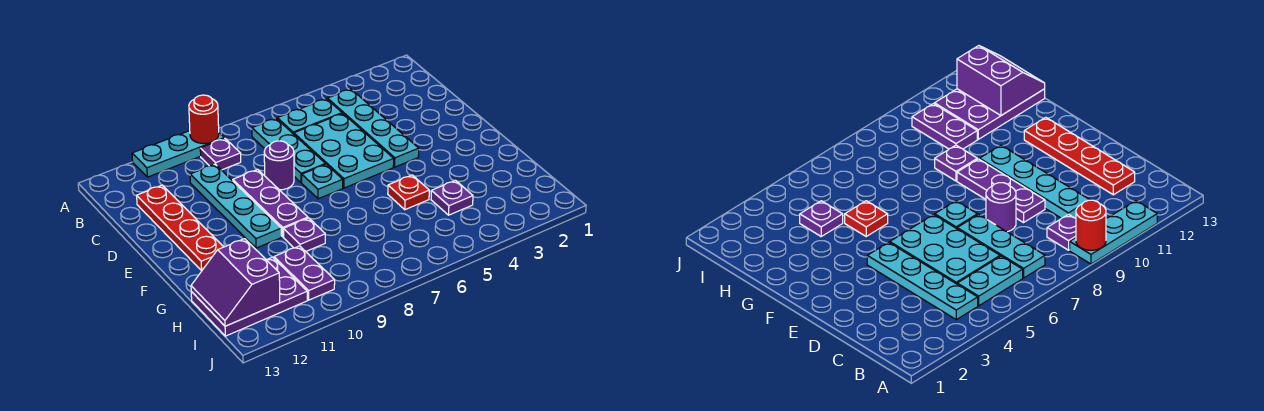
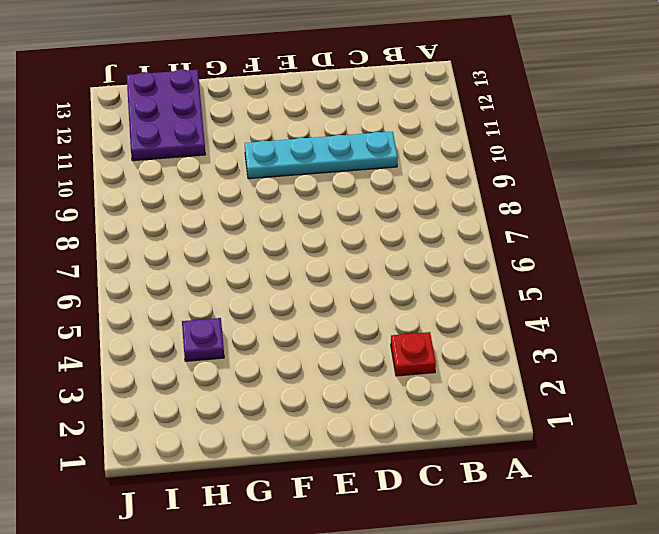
red 1x1 plate [391,332,436,376] -> red 1x1 plate moved to [388,175,429,210]
none -> cyan 1x3 plate [132,131,224,177]
none -> cyan 1x4 plate [327,89,419,167]
none -> cyan 1x2 plate [277,99,342,134]

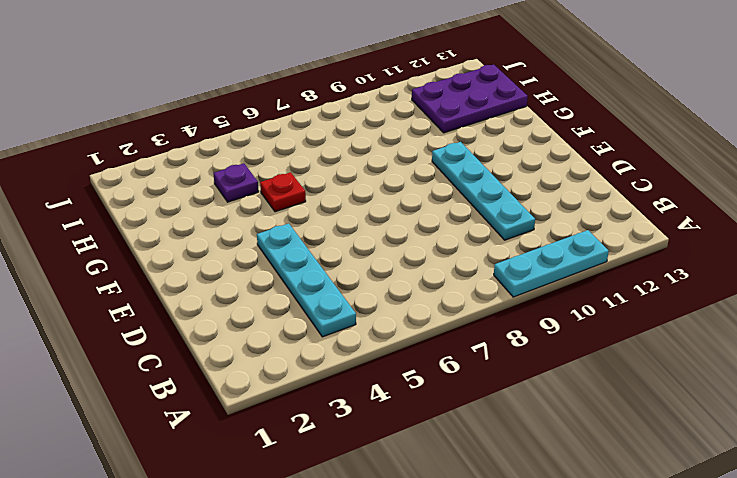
none -> cyan 1x2 plate [277,99,342,134]
none -> cyan 1x3 plate [252,118,325,183]
none -> purple 1x1 plate [200,138,241,170]

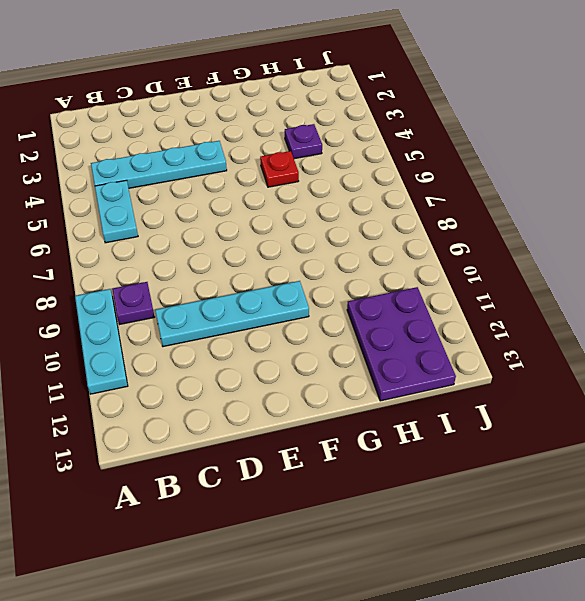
none -> cyan 1x3 plate [252,118,325,183]
none -> cyan 2x3 plate [294,114,394,188]
none -> red 1x4 plate [137,185,223,271]

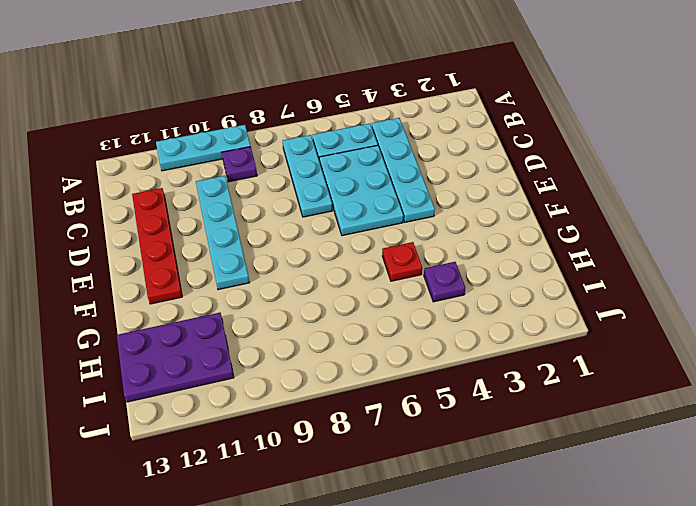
none -> purple 1x1 round brick [264,141,294,190]
none -> purple 1x3 plate [233,169,308,237]
none -> cyan 1x1 plate [302,164,343,199]

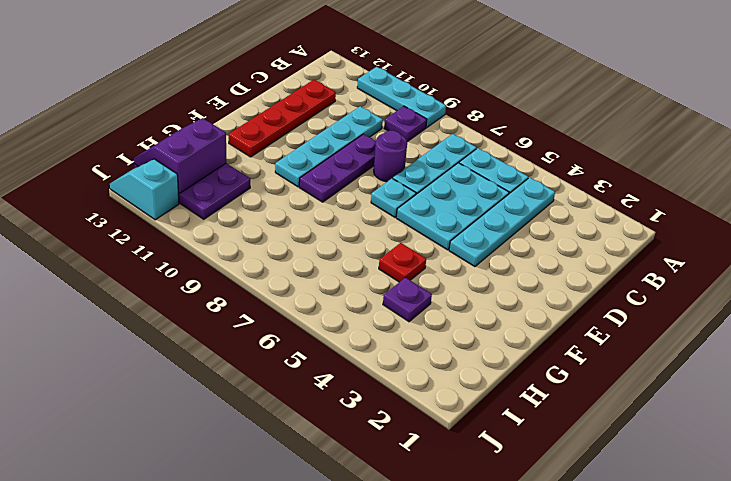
cyan 1x2 slope [110,159,179,220] -> none
none -> purple 1x1 plate [284,218,325,251]
none -> purple 1x2 plate [274,246,335,300]
none -> red 1x1 round brick [189,95,219,144]

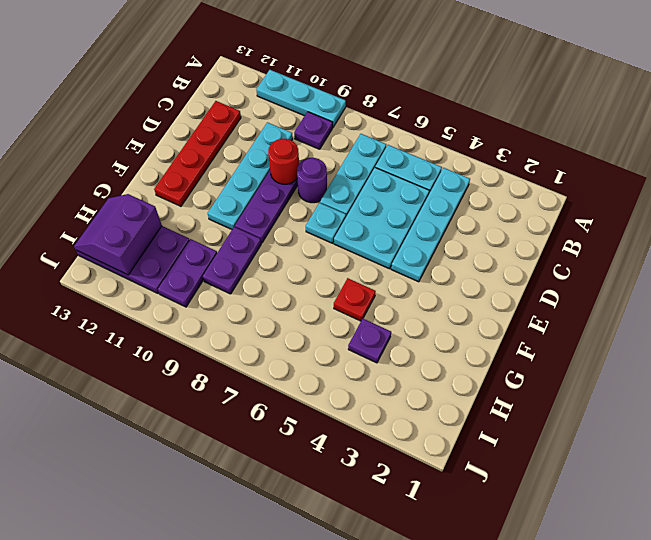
red 1x1 round brick [268,139,299,184] -> red 1x1 round brick moved to [189,95,219,144]
purple 1x2 plate [203,227,261,294] -> purple 1x1 plate [284,218,325,251]

